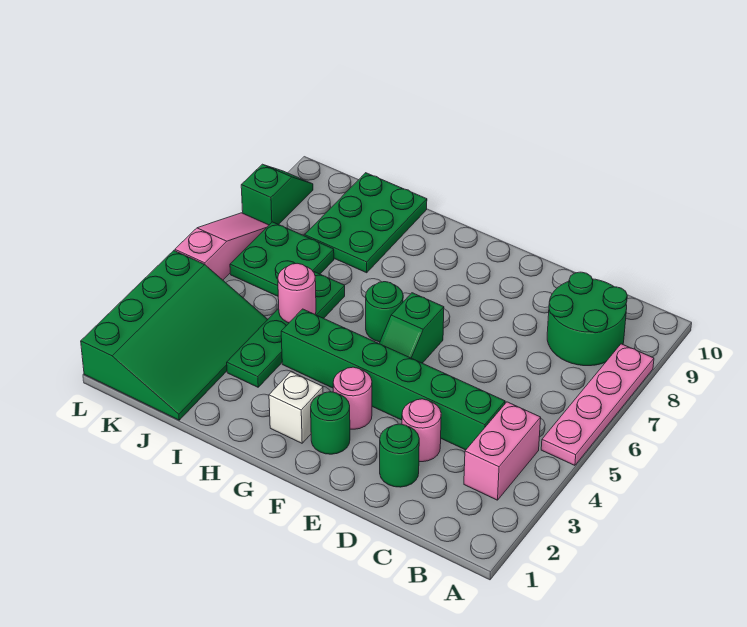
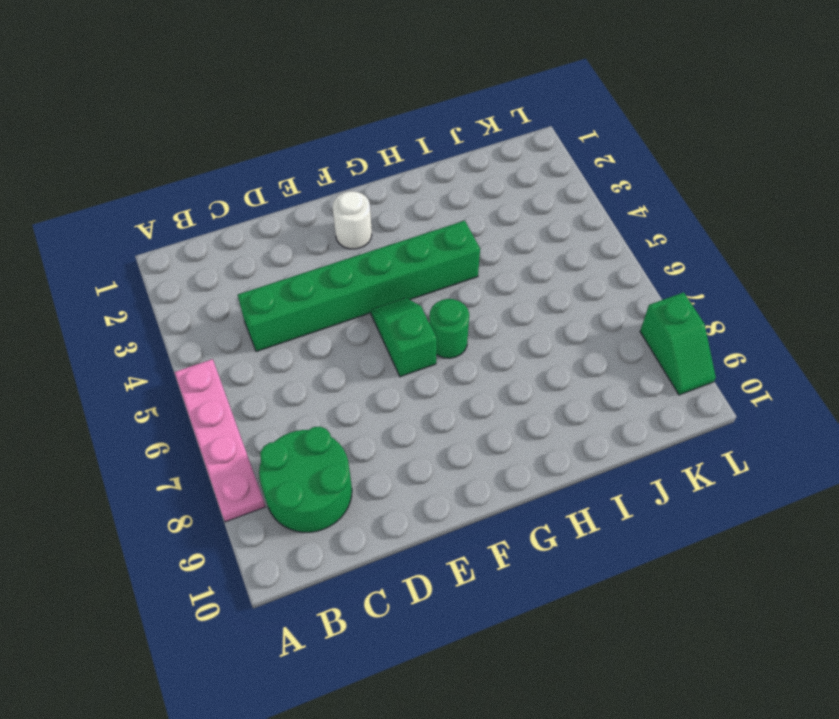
white 1x1 round brick [333,191,372,249] -> green 1x1 round brick [311,392,350,454]
none -> pink 1x2 brick [464,402,541,500]
none -> green 1x1 round brick [380,424,419,487]
none -> pink 1x1 round brick [402,399,441,462]

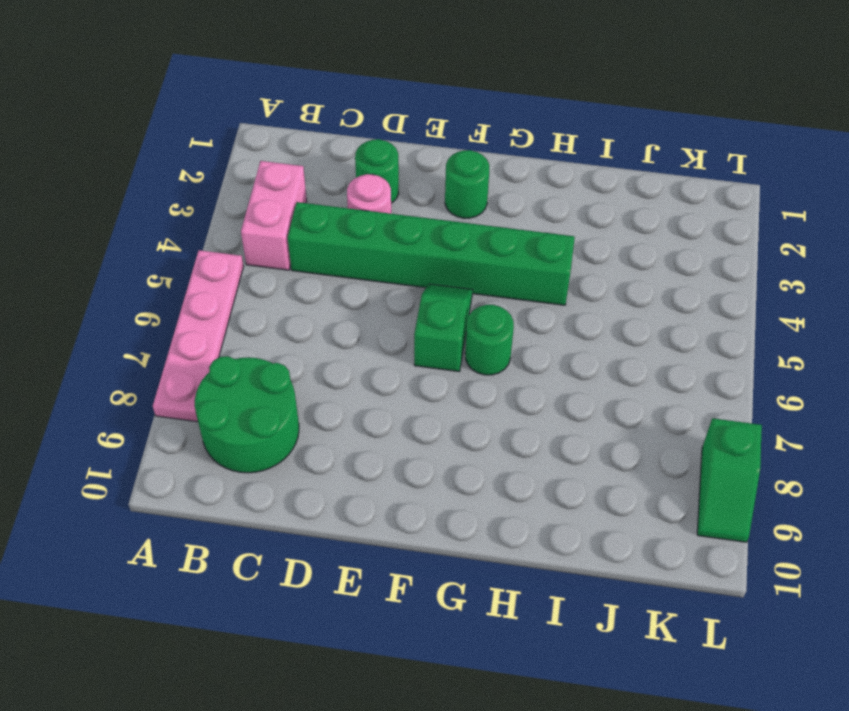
none -> pink 1x1 round brick [333,367,372,429]
none -> white 1x1 brick [269,372,323,443]
none -> green 1x4 plate [227,272,345,387]

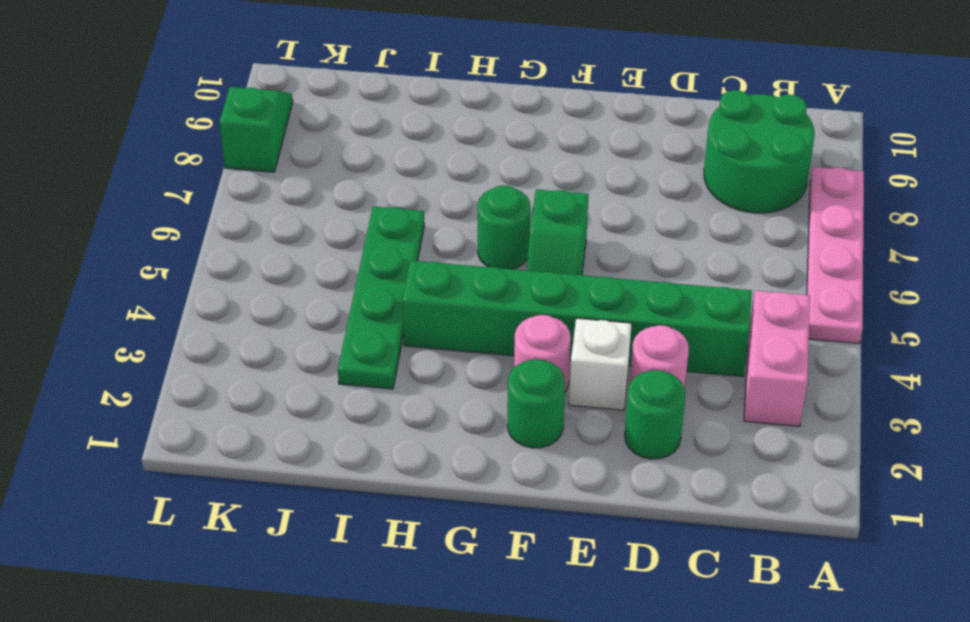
white 1x1 brick [569,318,632,410] -> white 1x1 brick moved to [269,372,323,443]
none -> green 2x3 plate [305,173,427,273]
none -> green 3x4 slope [81,251,268,420]
none -> green 2x2 plate [230,222,334,296]

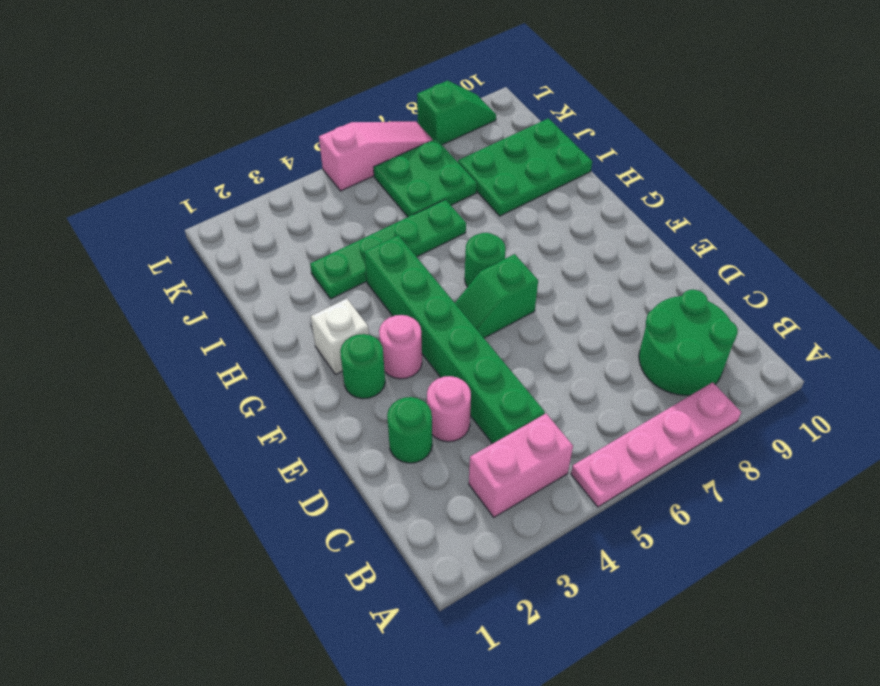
none -> green 3x4 slope [81,251,268,420]
none -> pink 1x1 round brick [278,263,316,323]

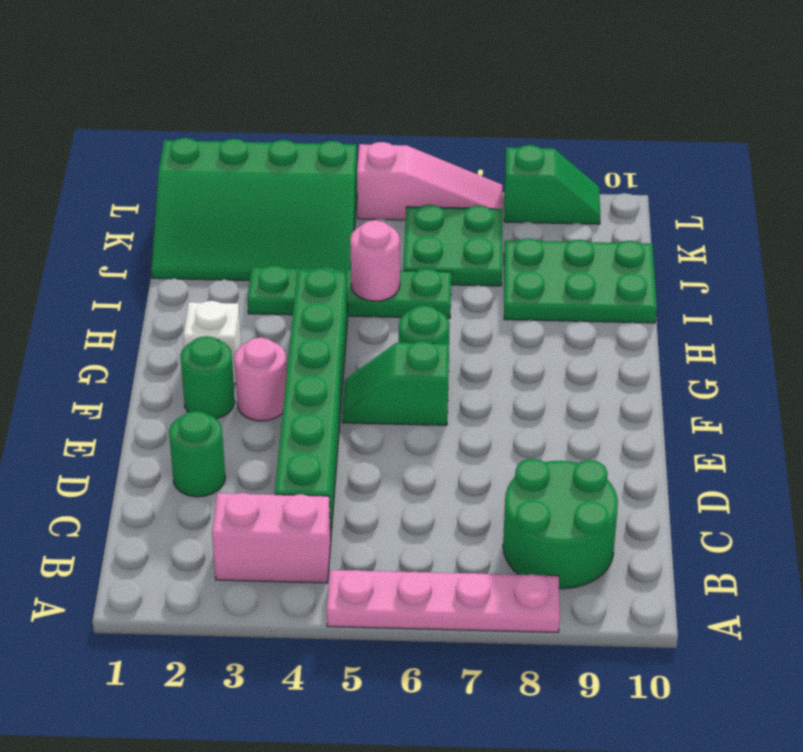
none -> pink 1x1 round brick [402,399,441,462]

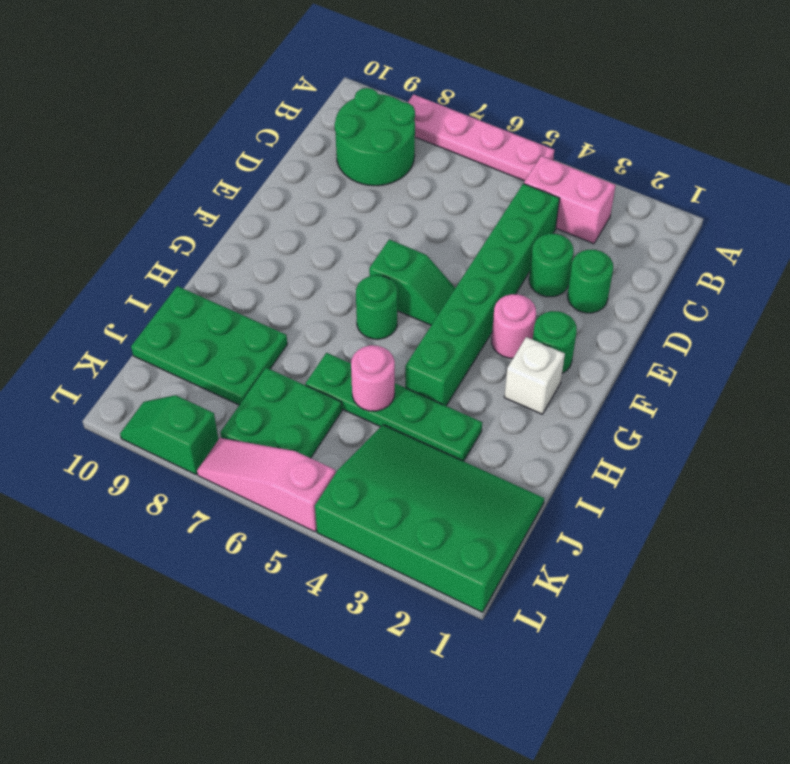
green 1x1 round brick [529,234,574,297] -> pink 1x1 round brick [402,399,441,462]

